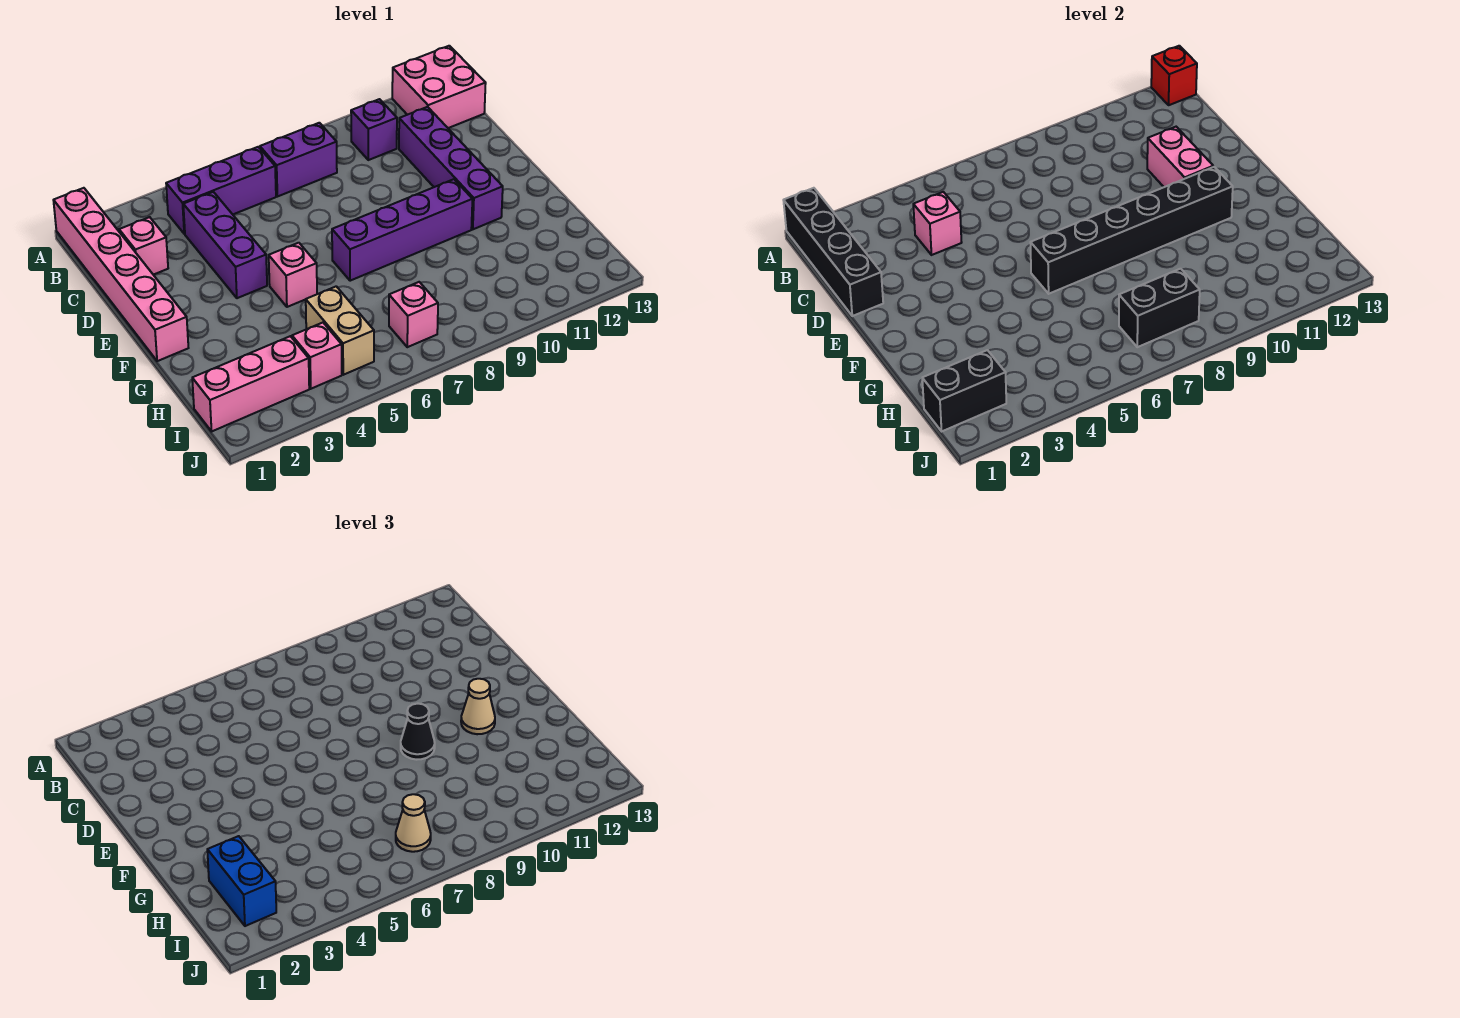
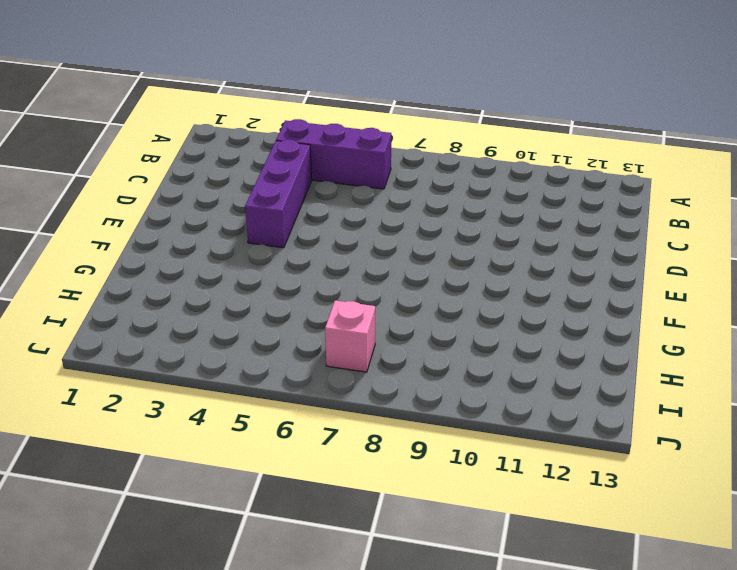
none -> pink 1x6 brick [53,188,188,361]
none -> pink 2x2 brick [392,46,486,128]
none -> purple 1x2 brick [260,123,337,196]

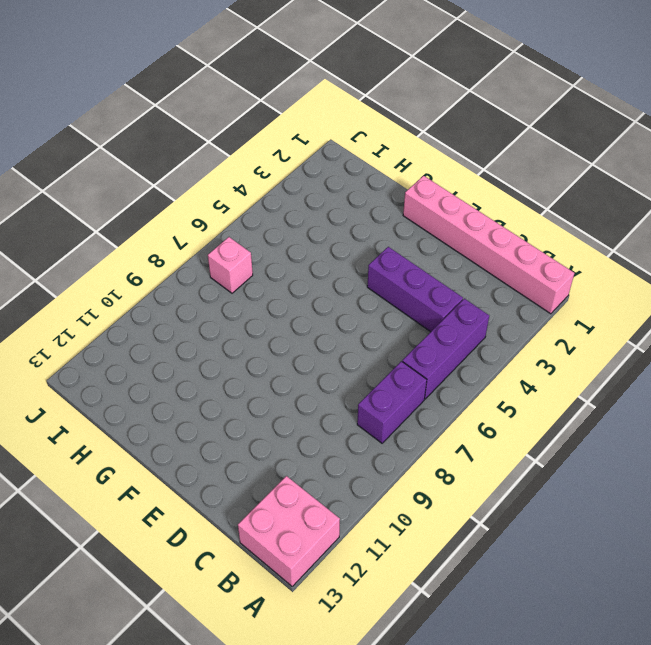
none -> purple 1x1 brick [351,99,397,160]
none -> pink 1x1 brick [119,217,168,275]
none -> purple 1x4 brick [399,107,503,229]

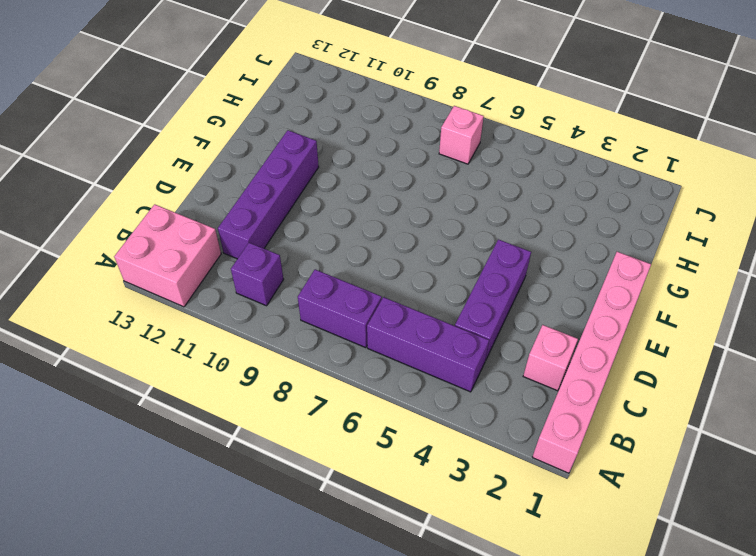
none -> pink 1x1 brick [269,243,317,307]
none -> purple 1x4 brick [332,179,472,281]
none -> tan 1x2 brick [306,286,374,375]

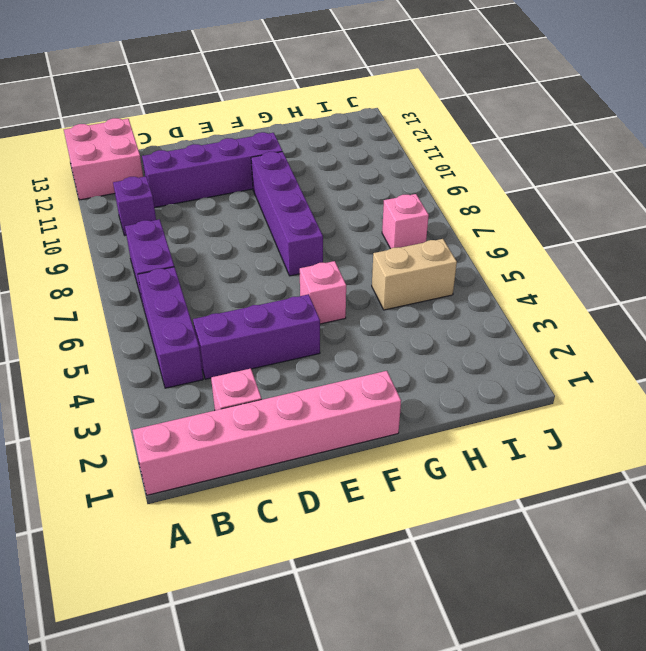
none -> pink 1x3 brick [192,336,309,431]
none -> pink 1x1 brick [292,323,342,389]
none -> black 1x4 brick [783,188,883,316]

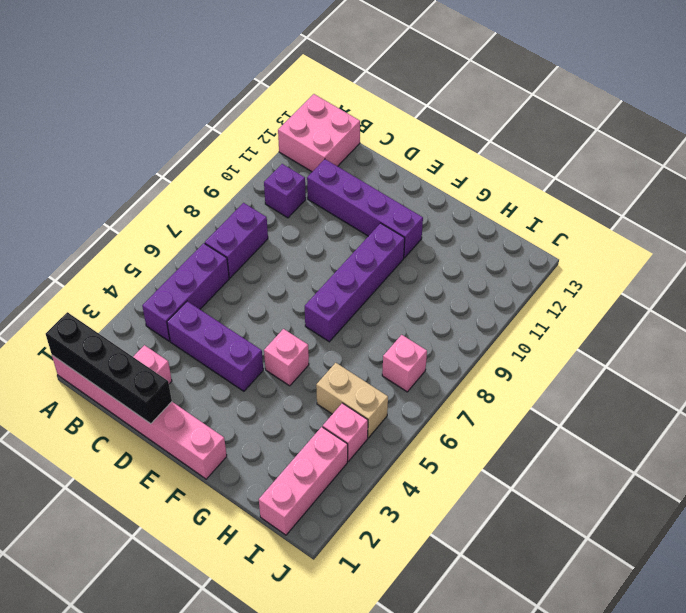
none -> red 1x1 brick [1151,46,1197,105]
none -> pink 1x1 brick [913,192,962,255]
none -> pink 1x2 brick [1147,127,1213,187]

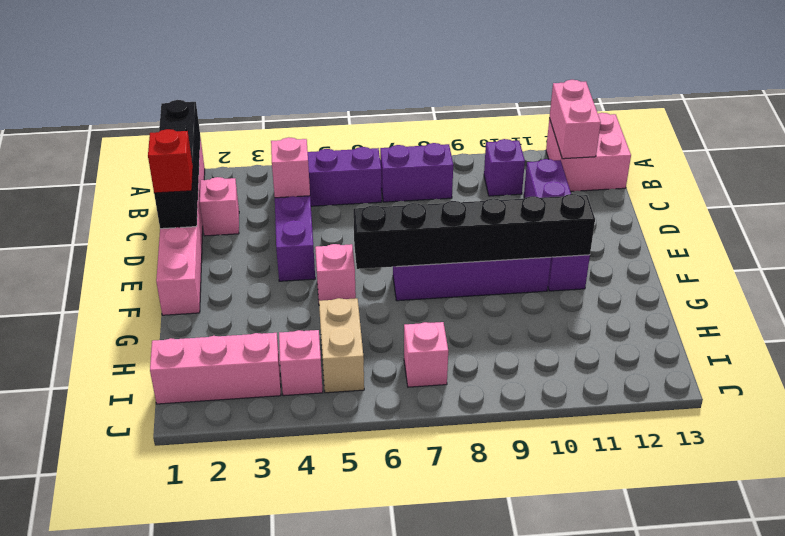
pink 1x2 brick [549,80,601,159] -> pink 1x2 brick moved to [1147,127,1213,187]
red 1x1 brick [148,129,193,193] -> red 1x1 brick moved to [1151,46,1197,105]
none -> black 1x2 brick [922,350,1006,431]
none -> black 1x2 brick [1119,269,1200,347]
none -> black 1x1 cone [401,704,435,760]

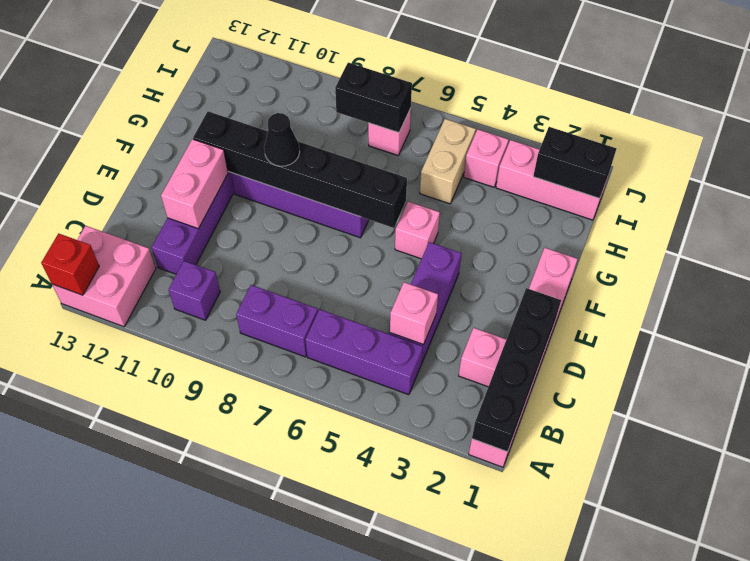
none -> tan 1x1 cone [461,679,495,734]
none -> blue 1x2 brick [207,836,276,926]
none -> tan 1x1 cone [396,794,431,852]

